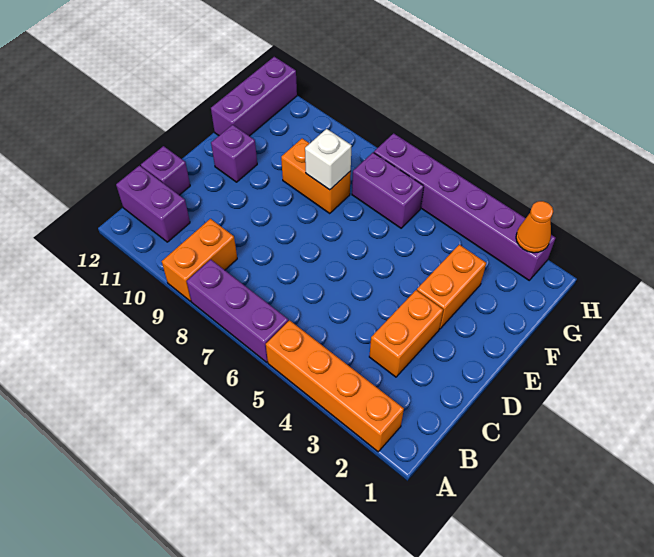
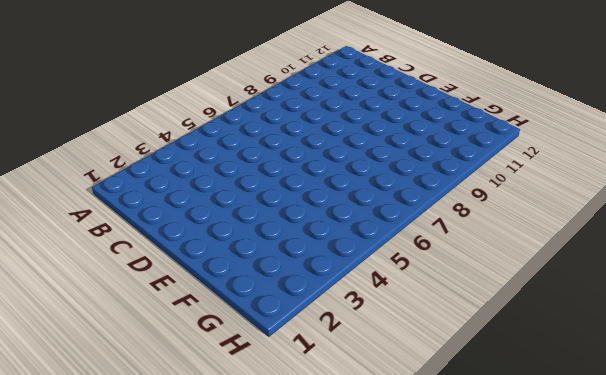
none -> orange 1x4 brick [266,320,404,452]
none -> purple 1x3 brick [187,259,288,362]
none -> orange 1x2 brick [162,219,237,301]

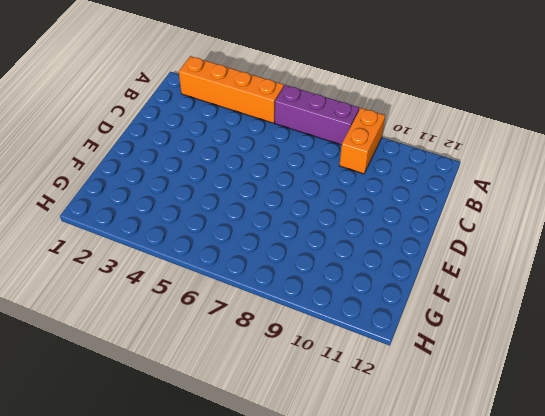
none -> purple 1x2 brick [116,166,190,242]
none -> orange 1x2 brick [369,290,443,377]
none -> purple 1x1 brick [141,146,190,195]

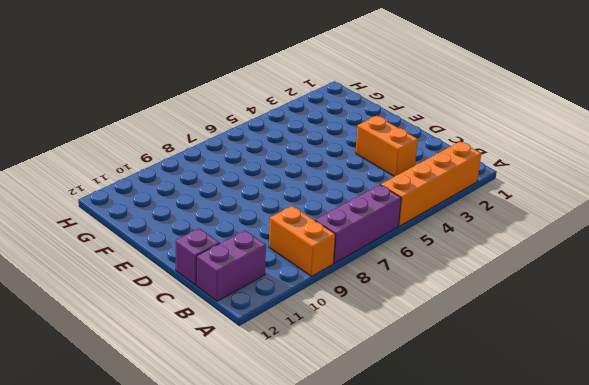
none -> orange 1x2 brick [417,245,486,329]
none -> purple 1x1 brick [211,125,257,182]
none -> orange 1x2 brick [281,139,351,213]

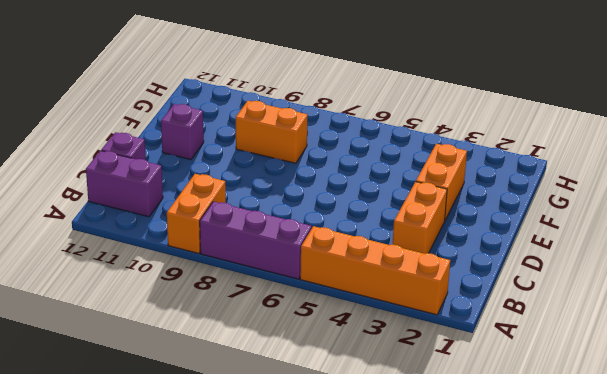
none -> purple 1x3 brick [211,57,297,136]
none -> purple 1x2 brick [352,153,424,228]
none -> purple 1x6 brick [374,133,556,280]

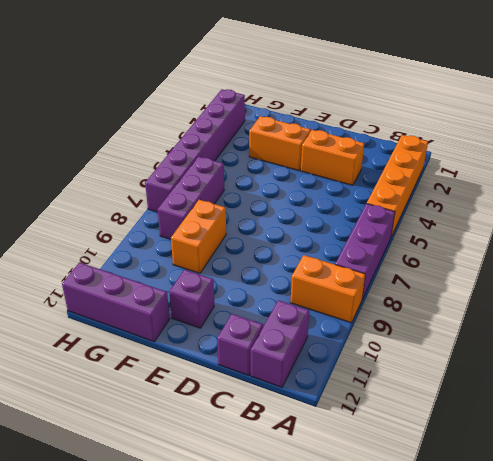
purple 1x3 brick [158,156,224,239] -> purple 1x2 brick [352,153,424,228]
none -> white 1x1 brick [305,129,352,190]
none -> orange 1x1 cone [516,201,553,253]

